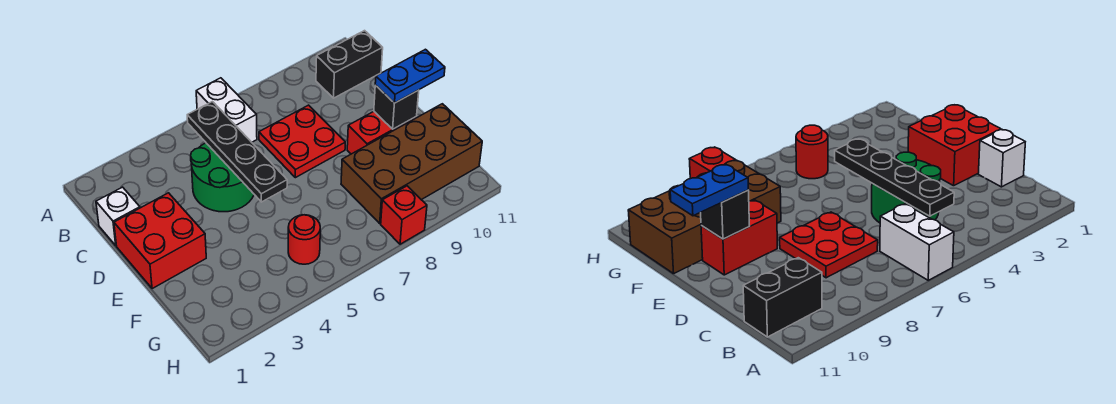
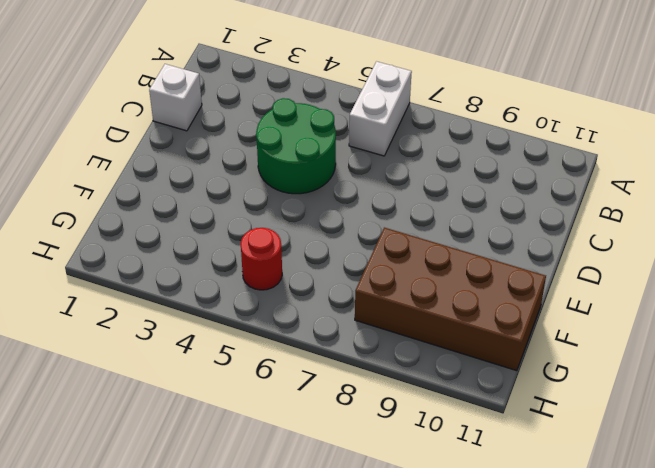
none -> black 1x2 brick [316,31,383,98]
none -> red 2x2 plate [259,105,345,178]
none -> red 2x2 brick [114,193,206,289]

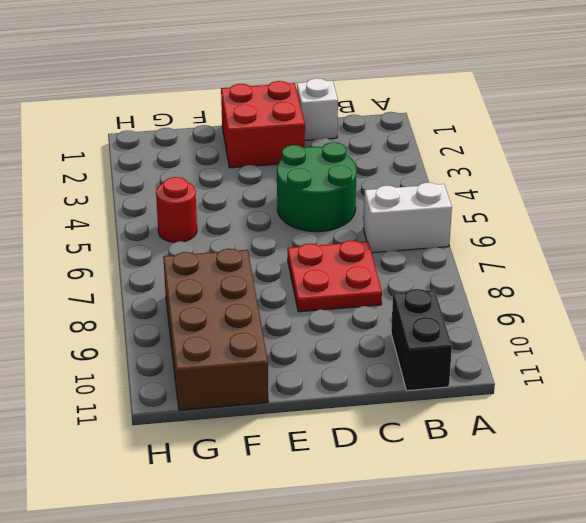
none -> red 1x2 brick [347,112,417,154]
none -> red 1x1 brick [381,186,427,244]
none -> black 1x4 plate [187,102,287,202]

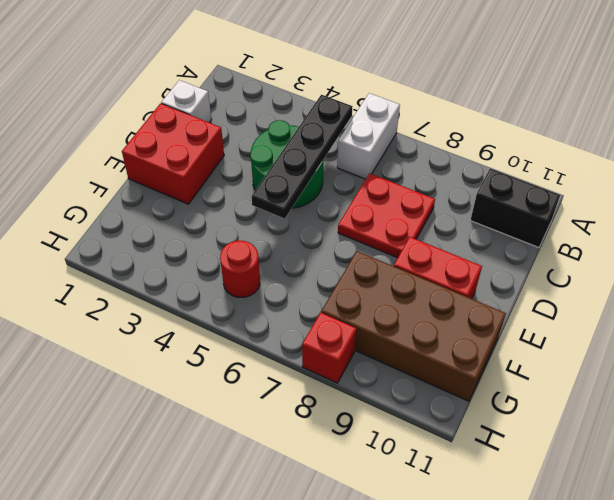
none -> black 1x1 brick [374,85,419,129]
none -> blue 1x2 plate [375,49,445,103]

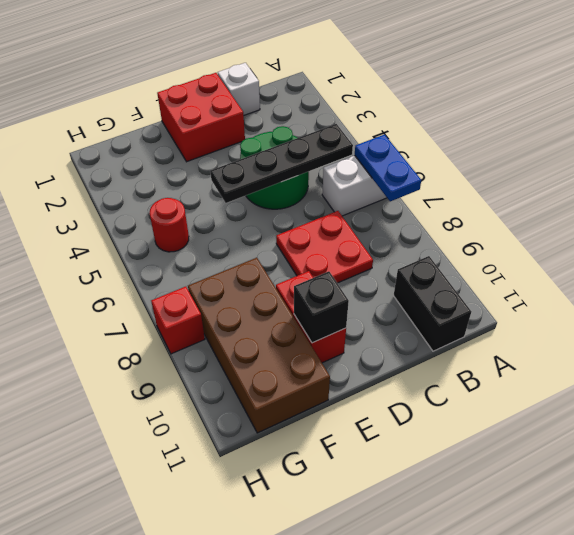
blue 1x2 plate [355,135,421,201] -> blue 1x2 plate moved to [375,49,445,103]

